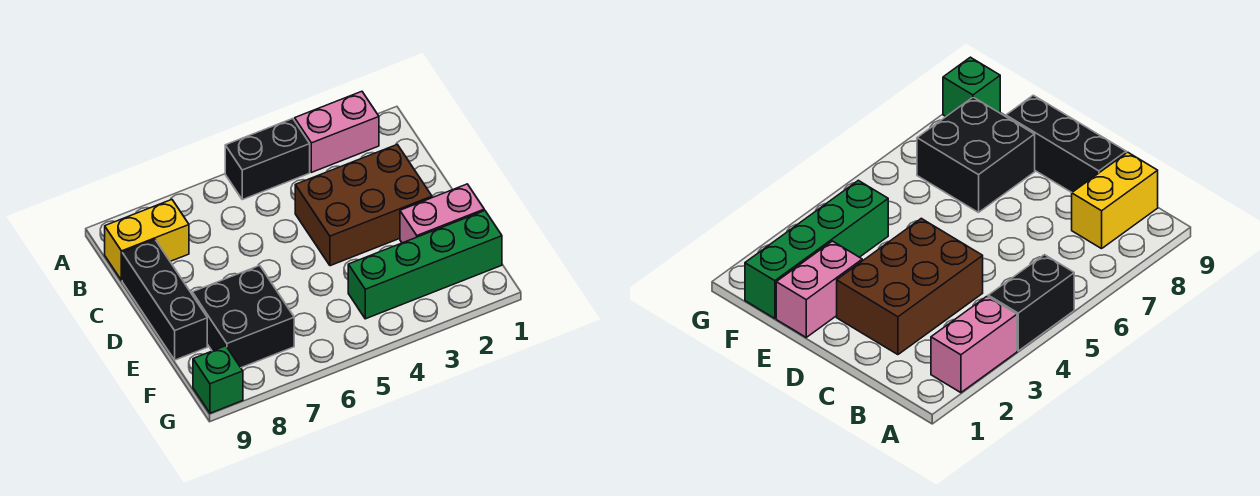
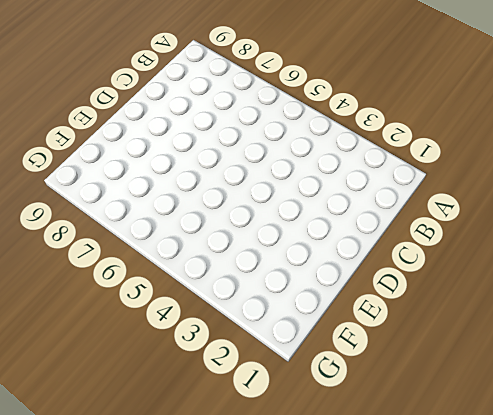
none -> pink 1x2 brick [295,91,379,172]
none -> black 1x2 brick [225,119,310,200]

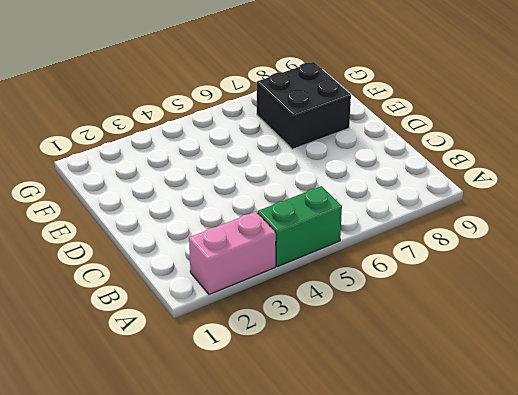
green 1x2 brick [258,186,342,267] -> black 1x2 brick [225,119,310,200]
none -> yellow 1x2 brick [105,200,189,281]
none -> brown 2x3 brick [295,145,432,266]

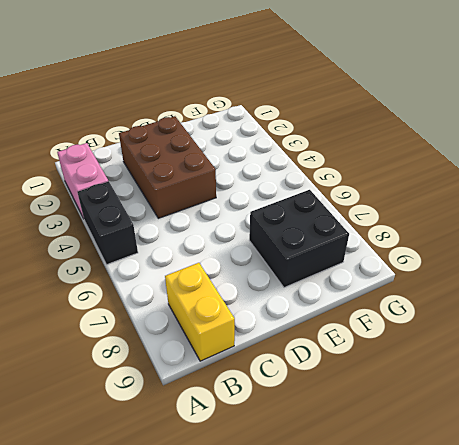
none -> black 1x3 brick [122,240,207,360]
none -> pink 1x2 brick [400,184,484,243]

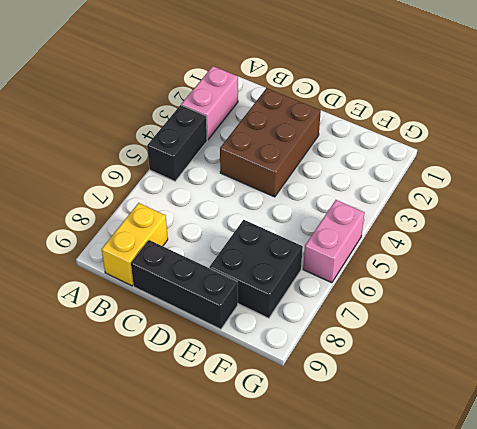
pink 1x2 brick [303,200,365,283] -> pink 1x2 brick moved to [400,184,484,243]
none -> green 1x4 brick [348,211,502,319]
none -> green 1x1 brick [193,346,243,413]

